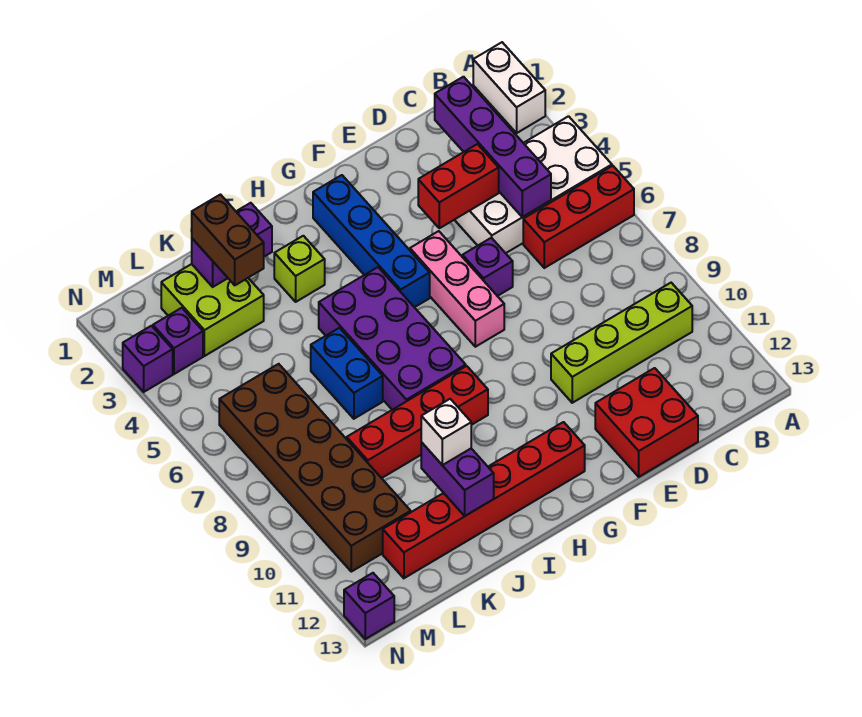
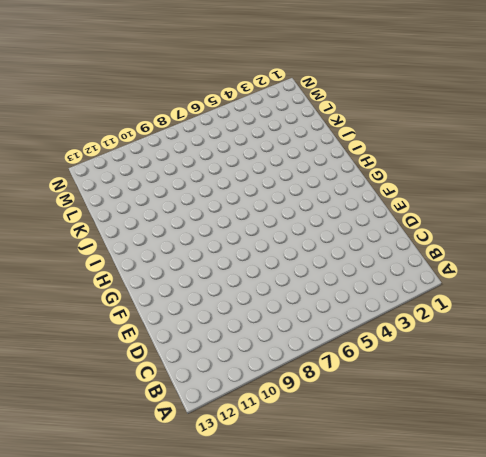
none -> white 1x2 brick [473,42,545,133]
none -> white 2x4 brick [455,116,612,253]
none -> red 1x3 brick [523,166,634,268]

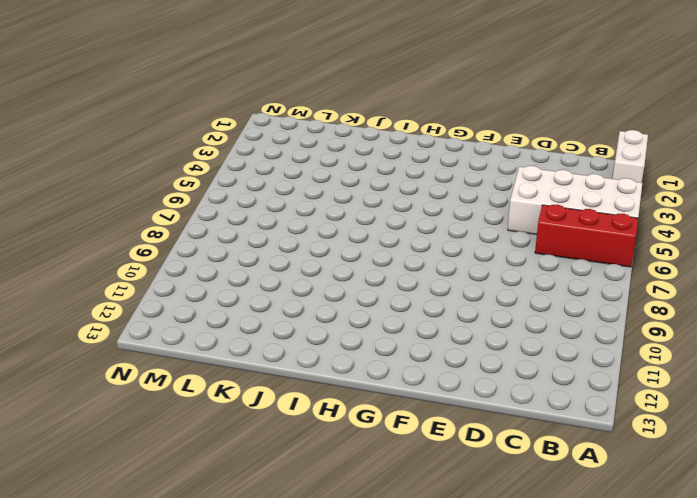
none -> lime 1x4 brick [551,283,692,403]
none -> red 2x2 brick [595,368,698,477]
none -> purple 1x1 brick [463,238,513,296]

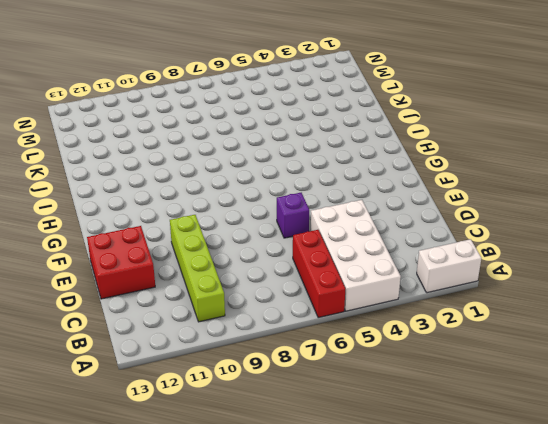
none -> pink 1x3 brick [410,231,504,347]
none -> blue 1x4 brick [313,175,430,307]
none -> red 1x6 brick [383,422,585,578]

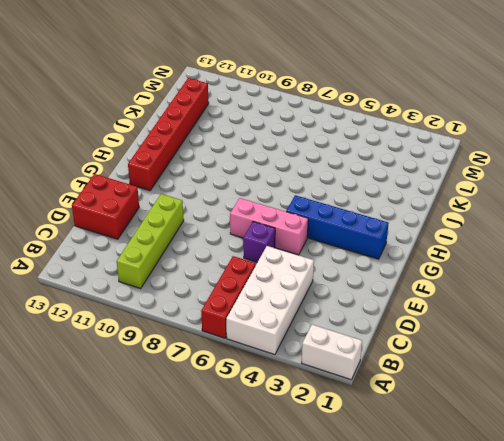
none -> purple 2x4 brick [319,267,466,410]
none -> red 1x4 brick [347,366,488,478]
none -> lime 1x1 brick [274,236,325,302]

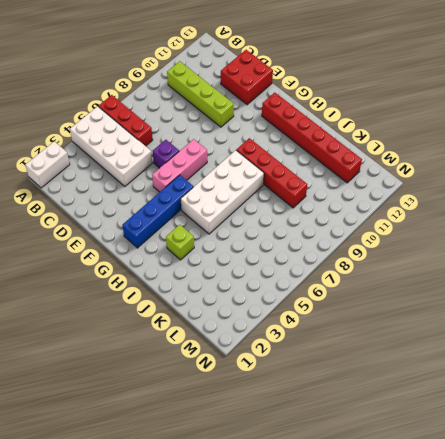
white 2x4 brick [181,150,264,234] -> purple 2x4 brick [319,267,466,410]
none -> blue 1x2 brick [311,328,383,419]
none -> lime 2x2 brick [161,264,264,356]
none -> brown 2x6 brick [219,364,411,572]

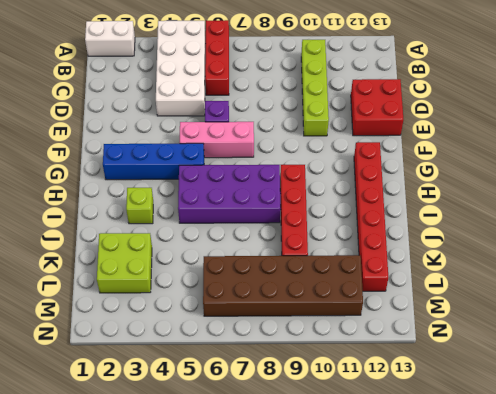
none -> blue 1x2 brick [311,328,383,419]
none -> purple 1x1 brick [153,308,203,374]
none -> purple 1x1 brick [123,326,173,392]

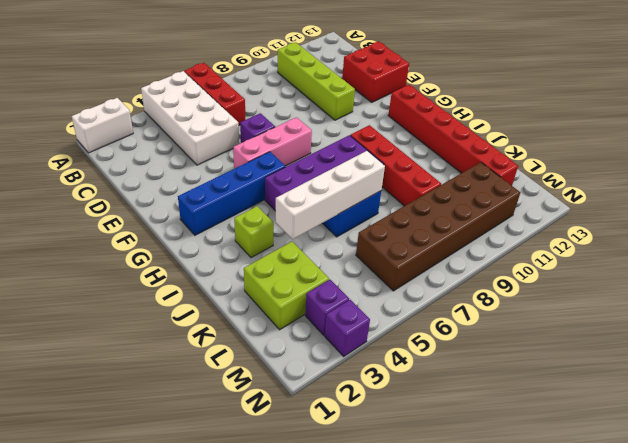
white 1x4 brick [276,151,385,239] -> none
none -> purple 1x1 brick [344,573,394,639]
none -> purple 1x4 brick [435,77,551,217]
none -> red 1x2 brick [418,144,499,228]

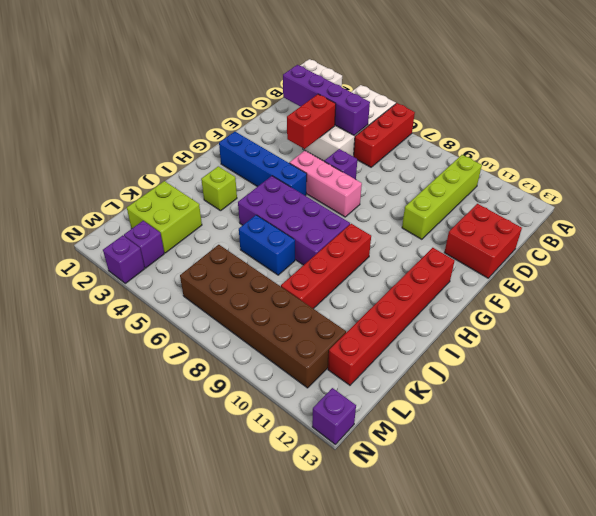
none -> purple 1x2 brick [192,203,272,287]
none -> purple 1x2 brick [421,442,494,516]
none -> white 1x1 brick [421,399,471,465]

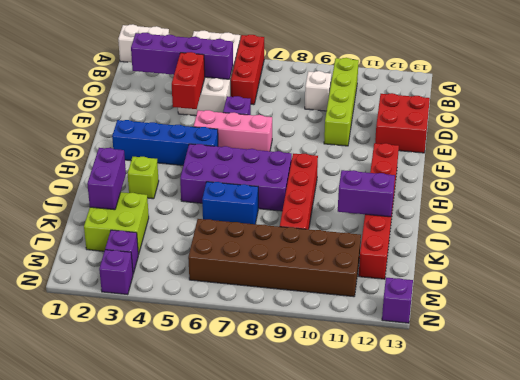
white 1x1 brick [305,71,332,111] -> white 1x1 brick moved to [421,399,471,465]
none -> brown 1x2 brick [192,195,264,285]

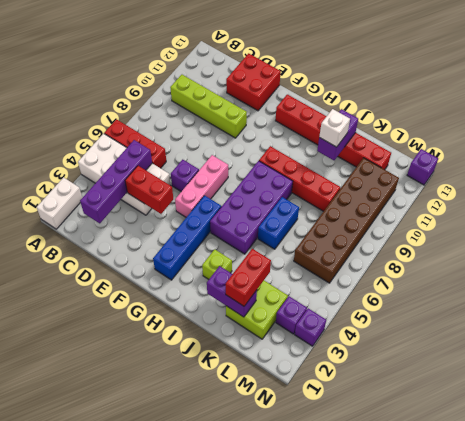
red 1x2 brick [226,249,271,306] -> brown 1x2 brick [192,195,264,285]

